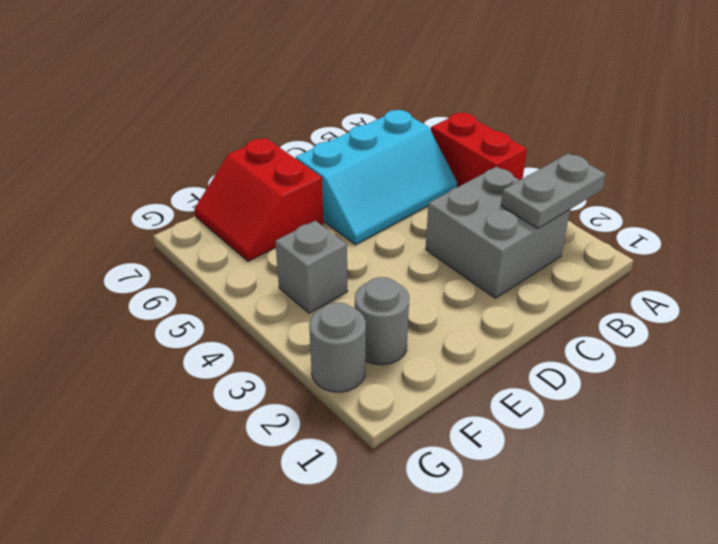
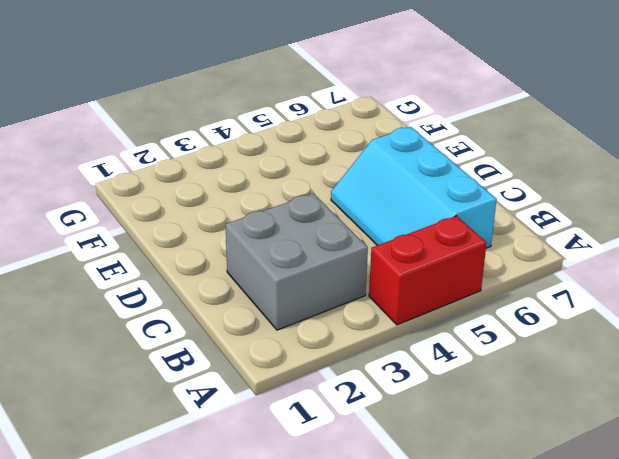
none -> red 2x2 slope [195,138,323,261]
none -> grey 1x1 round brick [355,277,409,365]

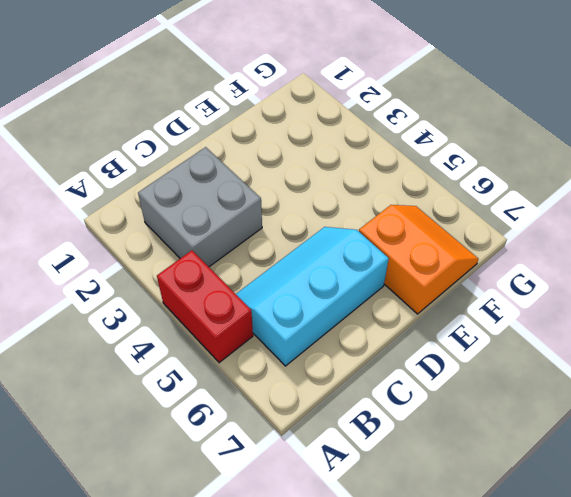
orange 2x2 slope [359,205,478,314] -> red 2x2 slope [195,138,323,261]
none -> grey 1x1 round brick [355,277,409,365]
none -> grey 1x1 brick [275,221,348,313]

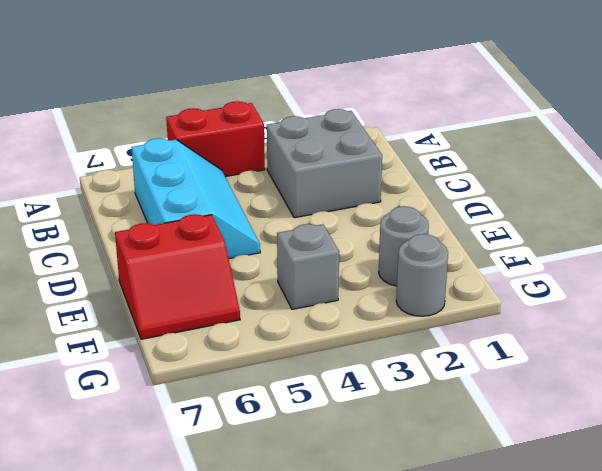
none -> grey 1x2 plate [501,153,606,229]

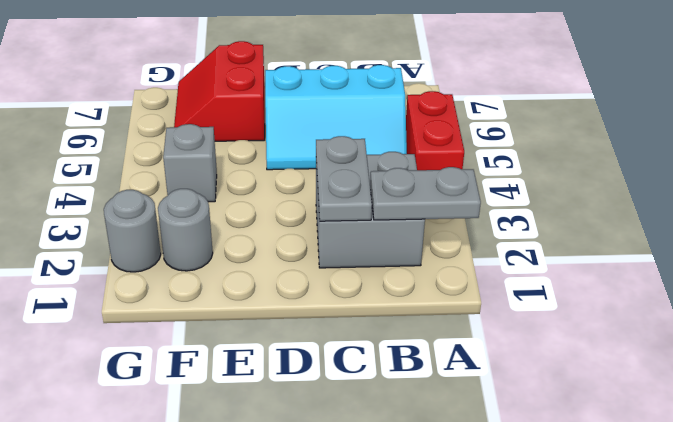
grey 1x2 plate [316,136,372,221] -> none

